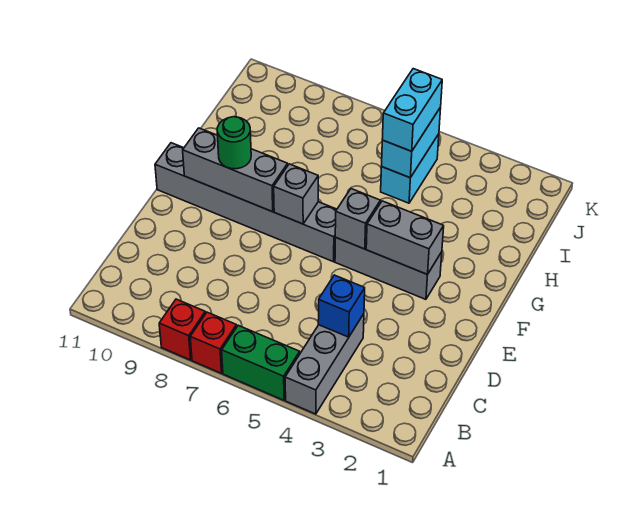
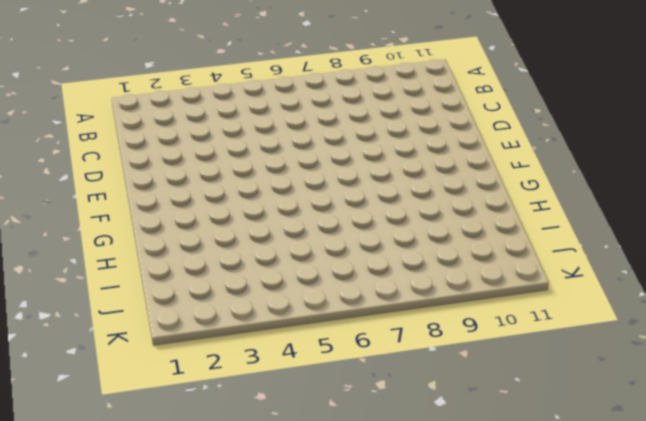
none -> grey 1x3 brick [285,314,364,414]
none -> green 1x2 brick [222,325,300,400]
none -> red 1x1 brick [190,312,237,373]

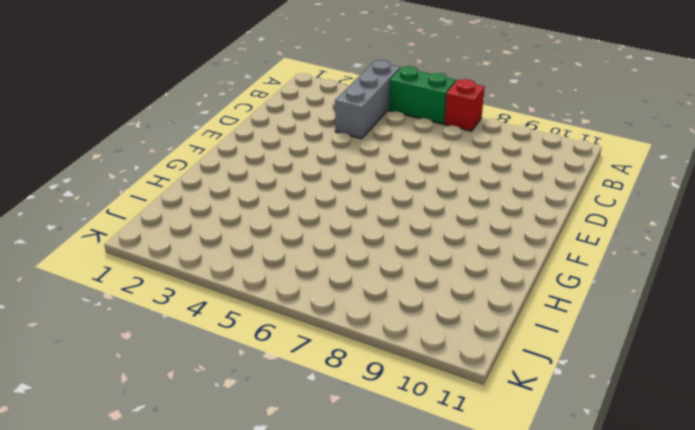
none -> red 1x1 brick [159,299,205,360]
none -> grey 1x3 brick [335,237,442,299]
none -> grey 1x6 brick [155,143,337,262]

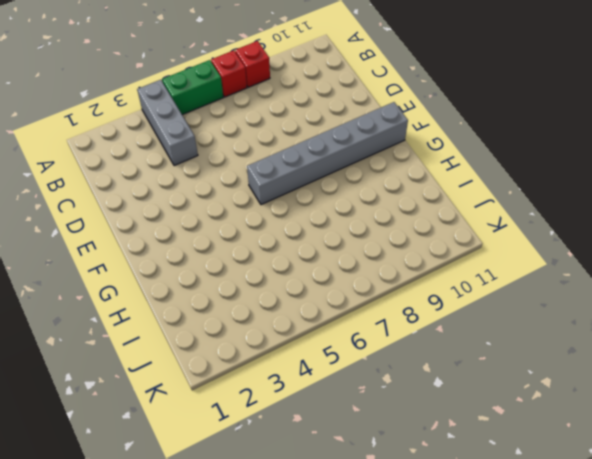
none -> grey 1x3 brick [335,237,442,299]
none -> cyan 1x2 brick [381,134,439,203]
none -> blue 1x1 brick [318,275,365,337]

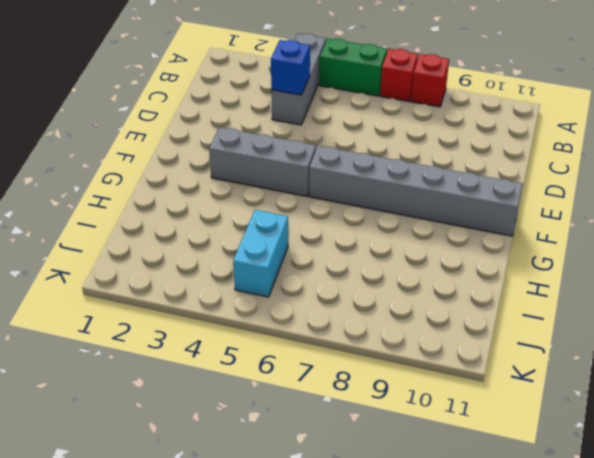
none -> grey 1x2 brick [366,201,444,275]
none -> grey 1x1 brick [335,189,380,249]
none -> grey 1x1 brick [274,164,318,224]

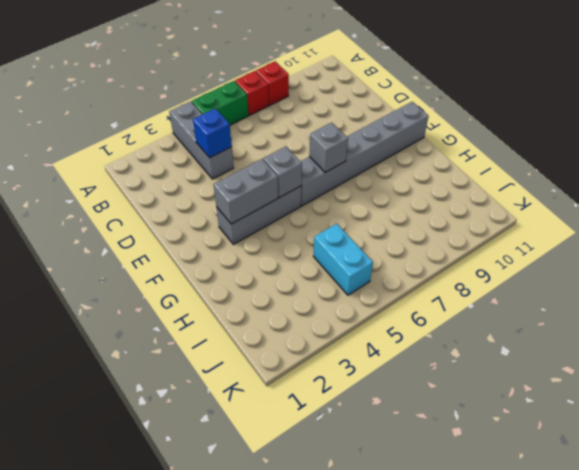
none -> grey 1x3 brick [183,128,288,212]
none -> cyan 1x2 brick [382,107,441,178]
none -> green 1x1 round brick [217,117,251,169]

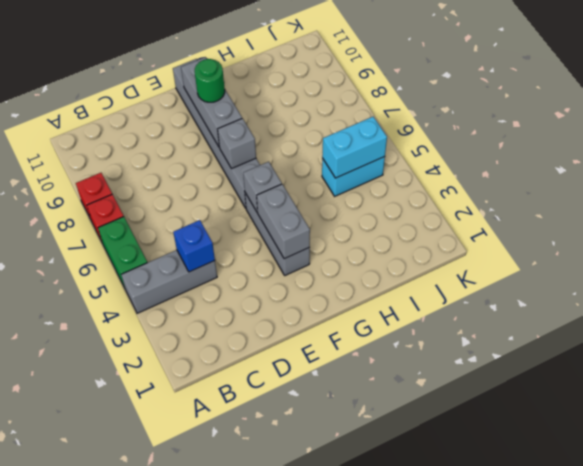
none -> cyan 1x2 brick [382,69,442,151]

